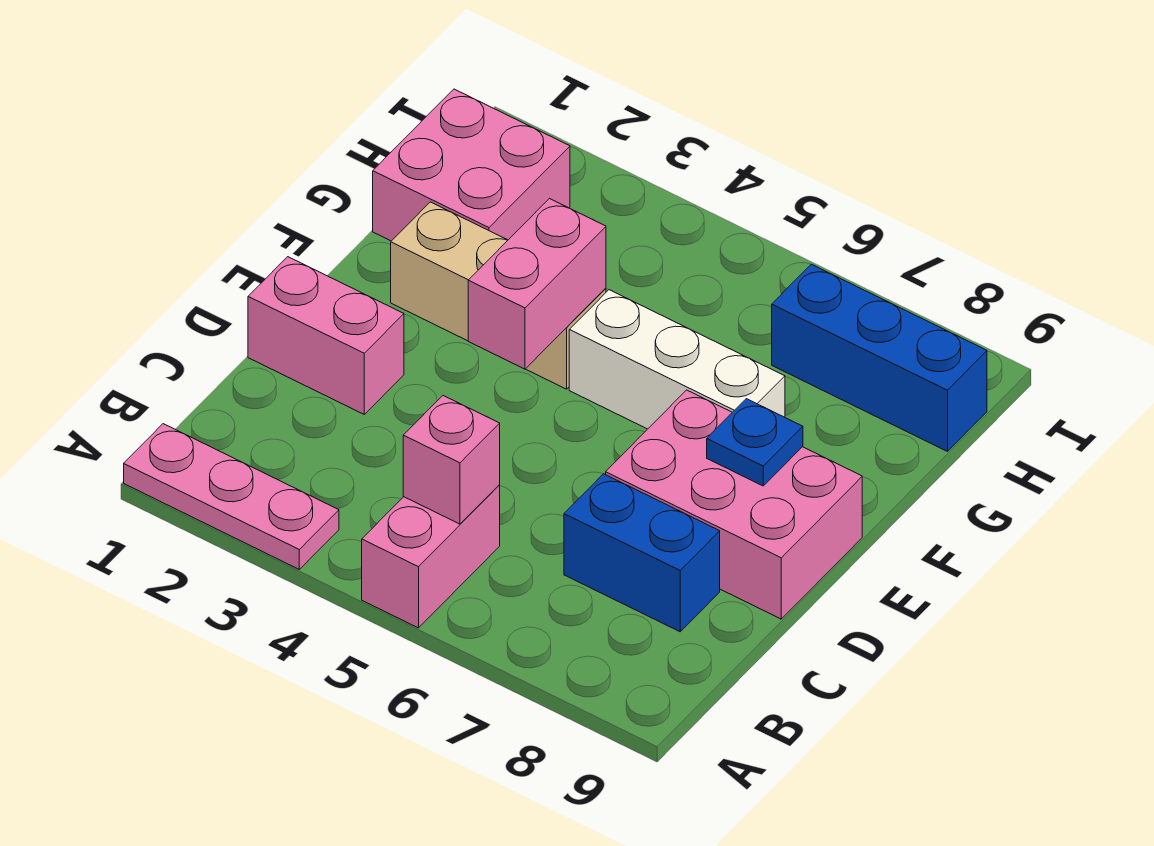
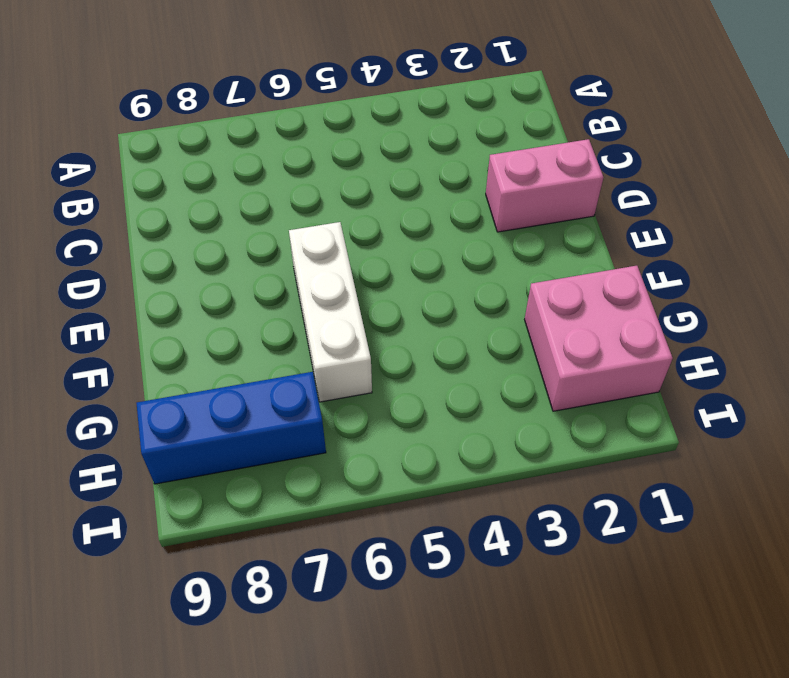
white 1x3 brick [289,222,372,402] -> white 1x3 brick turned to [569,290,785,429]
none -> pink 1x3 plate [124,424,339,569]
none -> pink 1x2 brick [362,485,500,628]
none -> blue 1x2 brick [564,474,720,632]

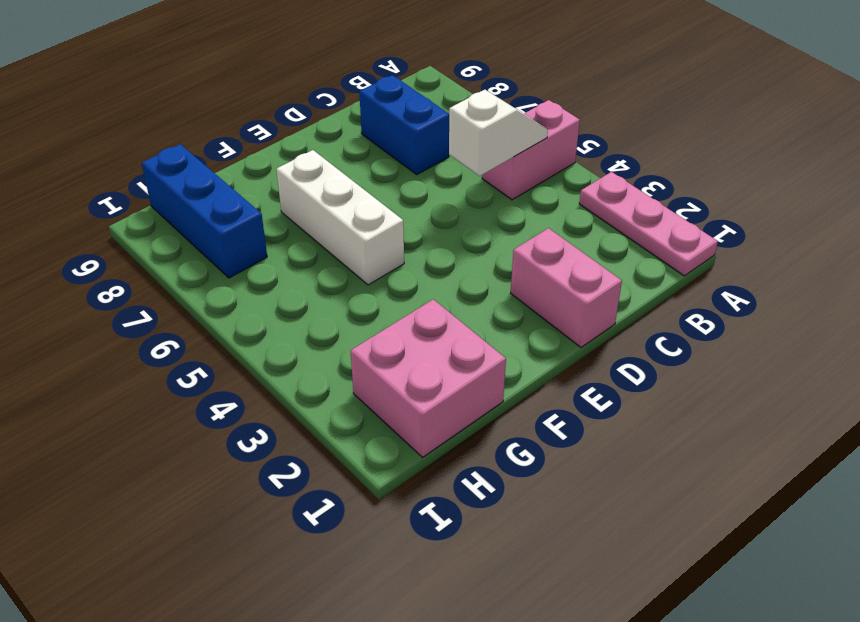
white 1x2 slope [449,90,548,176] -> pink 1x1 brick [403,396,500,524]
none -> pink 2x3 brick [606,390,862,619]
none -> tan 1x3 brick [391,202,606,389]
none -> pink 1x2 brick [468,199,606,369]

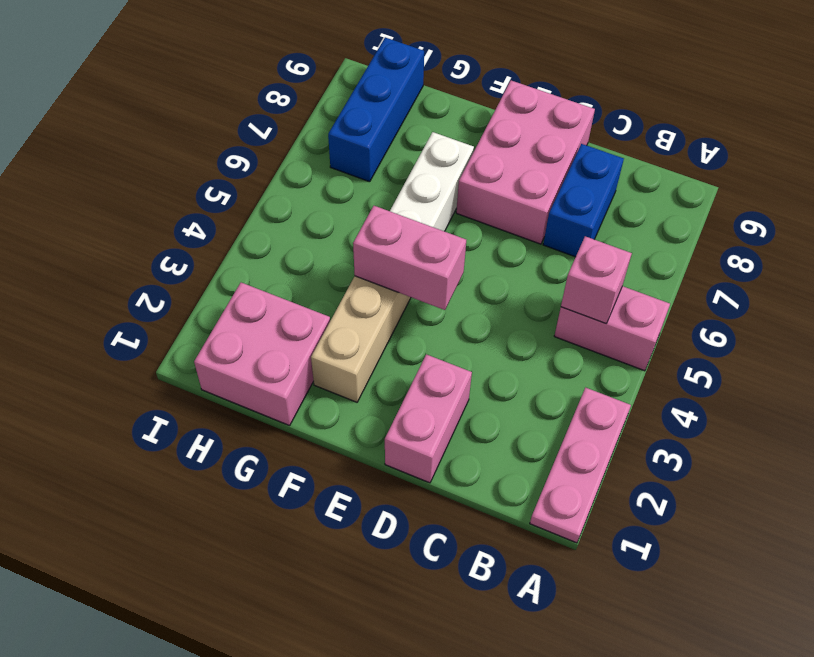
none -> blue 1x1 plate [707,399,803,486]

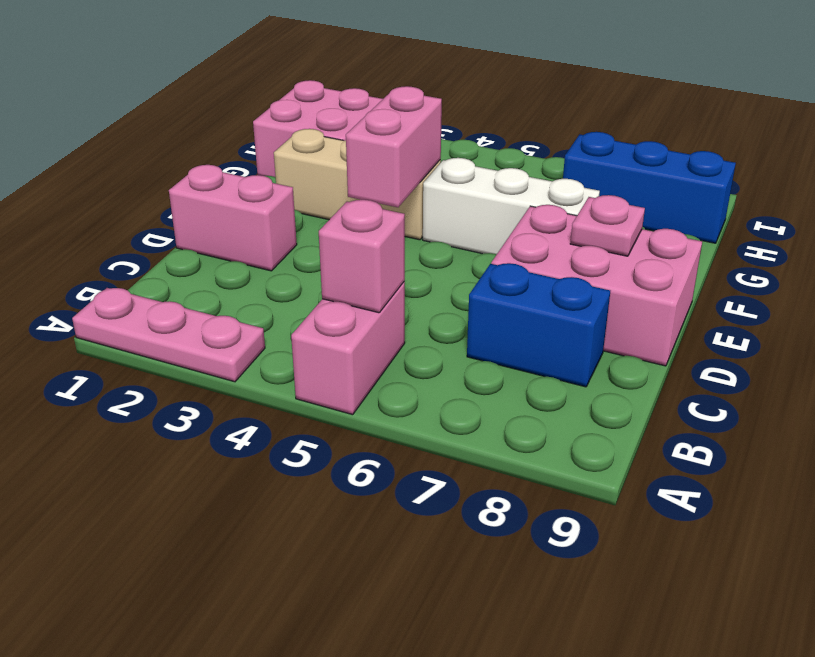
pink 1x1 plate [570,195,645,256] -> blue 1x1 plate [707,399,803,486]

